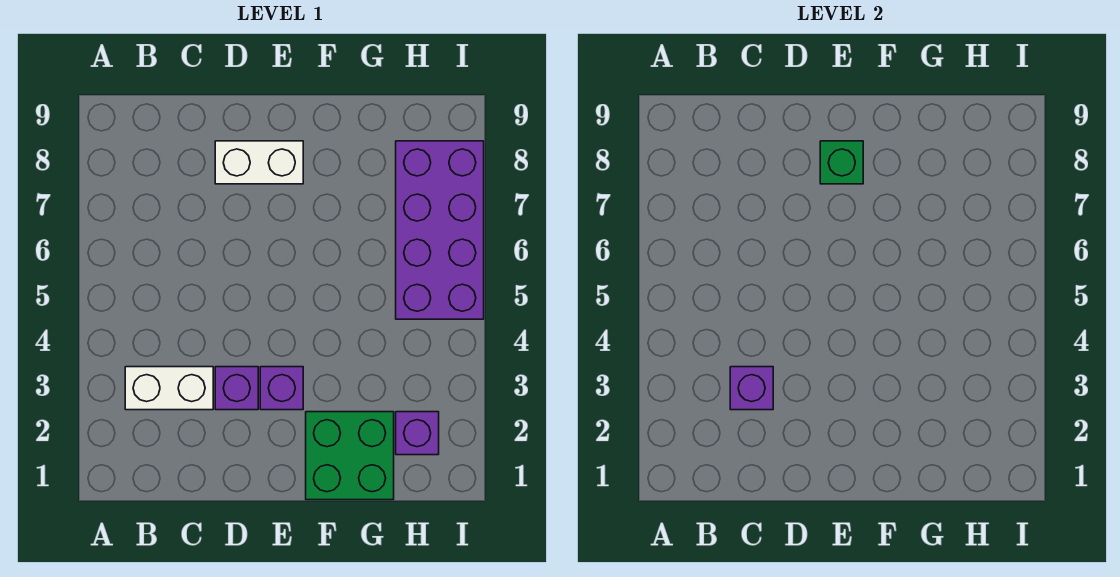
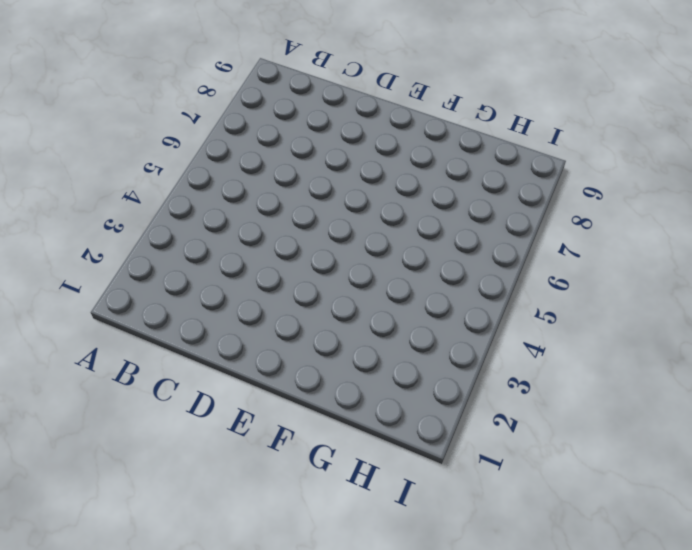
none -> white 1x2 brick [125,367,213,410]
none -> purple 1x1 brick [215,367,258,410]

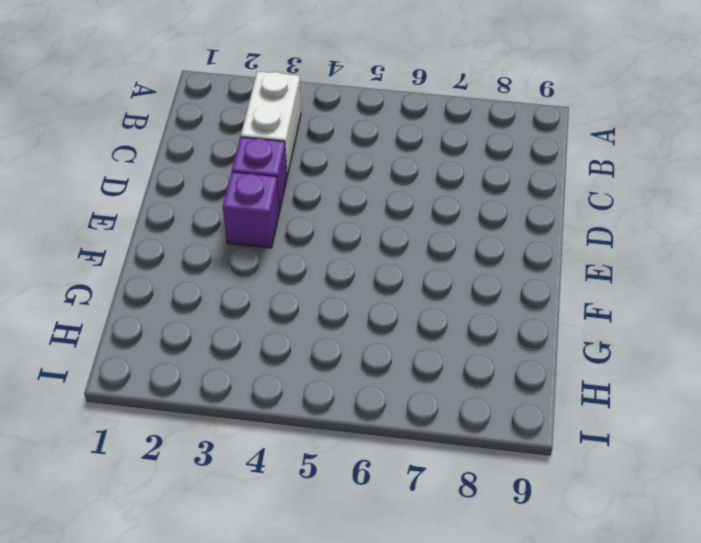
none -> white 1x2 brick [215,141,303,184]
none -> green 2x2 brick [306,412,394,500]

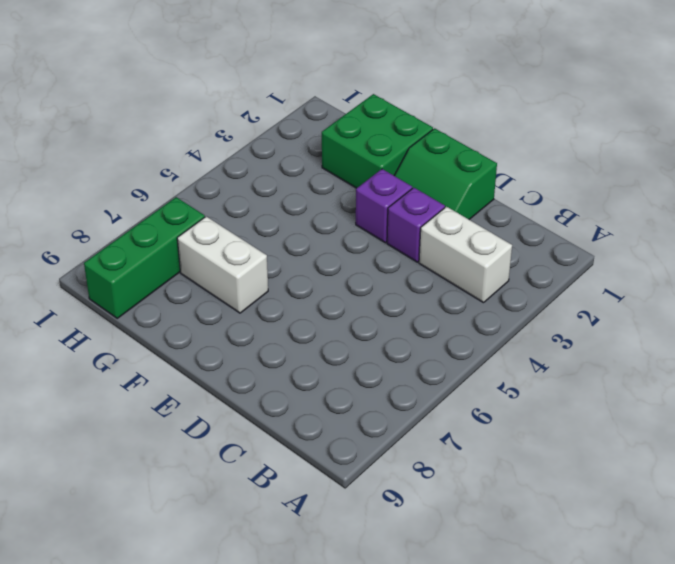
green 2x2 slope [394,128,497,219] -> none
white 1x2 brick [177,216,268,313] -> white 1x2 brick moved to [215,141,303,184]
green 1x3 brick [84,197,205,318] -> purple 2x4 brick [396,141,484,319]
none -> purple 1x1 brick [396,412,439,455]
none -> purple 1x1 brick [730,367,773,410]

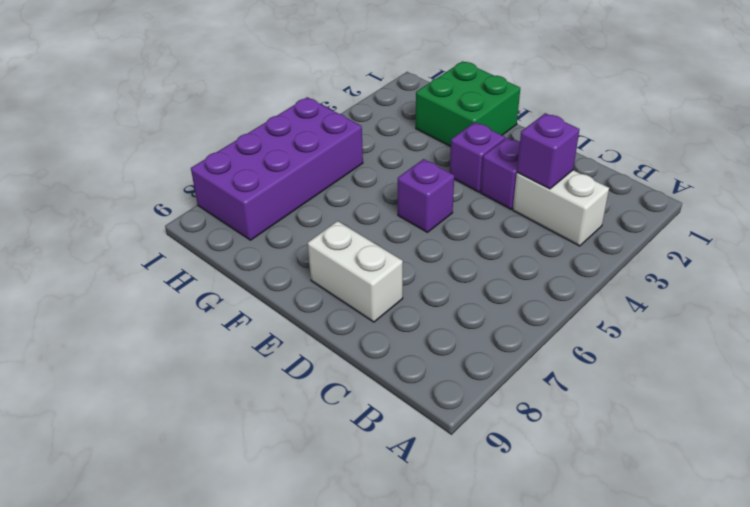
purple 1x1 brick [398,159,454,232] -> purple 1x1 brick moved to [396,412,439,455]
none -> green 1x1 brick [820,141,863,184]

